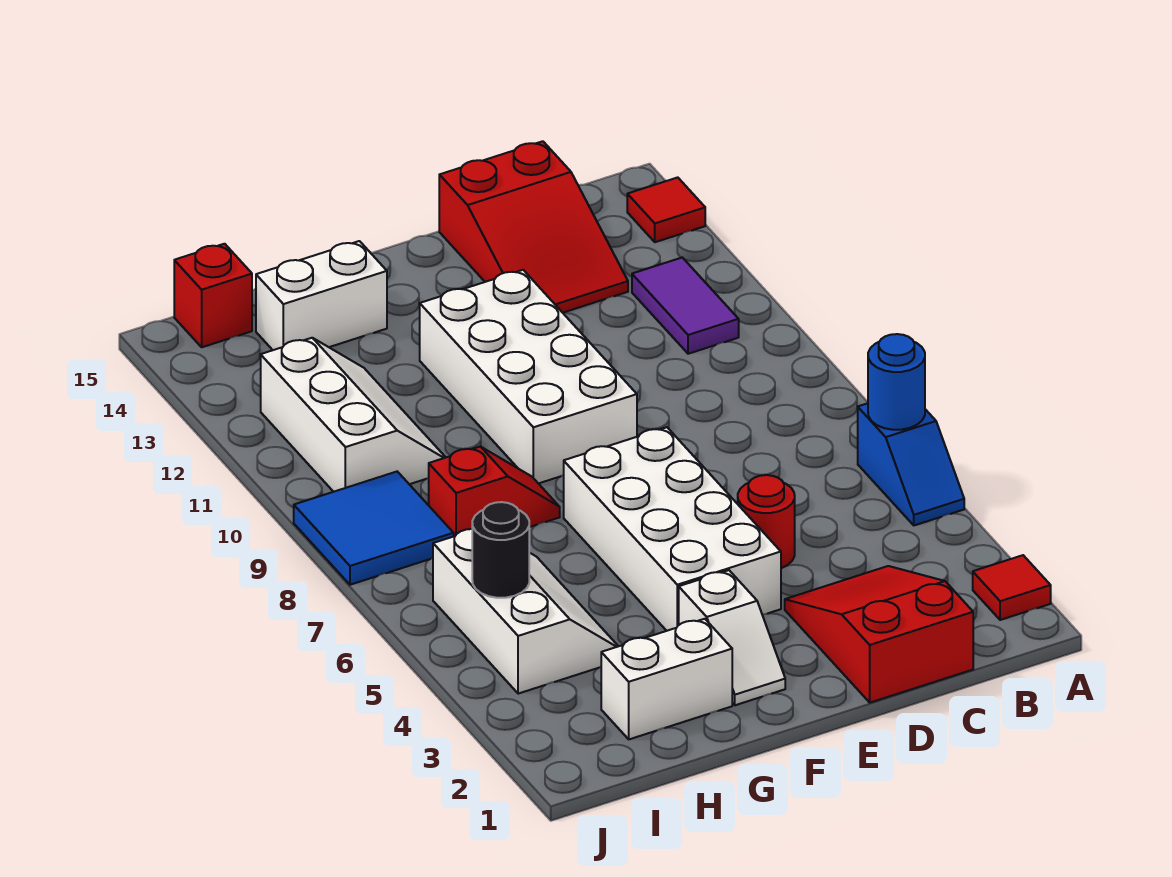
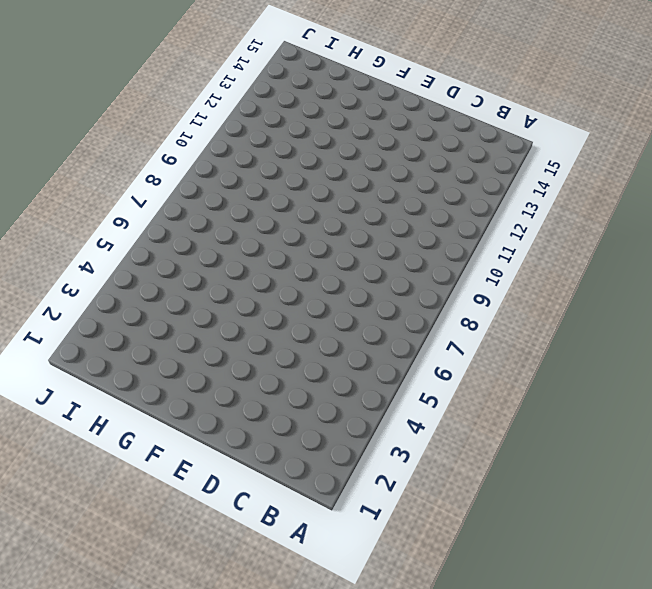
none -> red 1x1 tile [973,555,1051,620]
none -> blue 1x2 slope [858,403,964,525]
none -> red 1x1 tile [627,177,705,242]

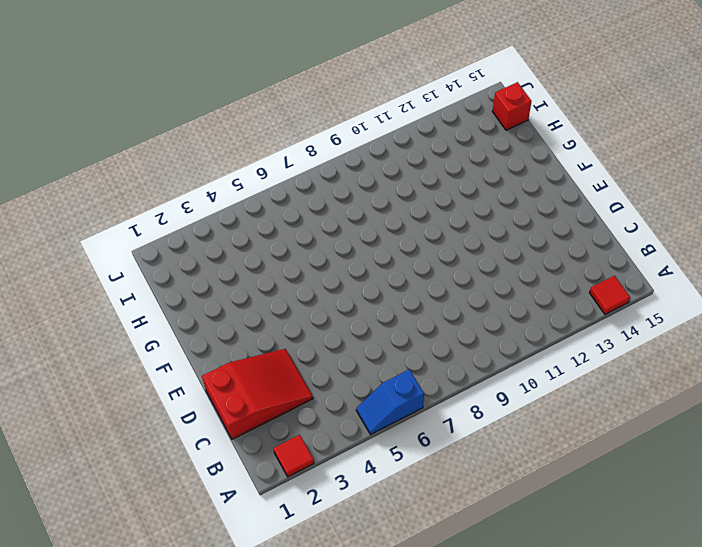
none -> purple 1x2 tile [632,258,739,354]
none -> red 2x3 slope [439,141,628,313]
none -> red 1x1 round brick [738,475,795,568]

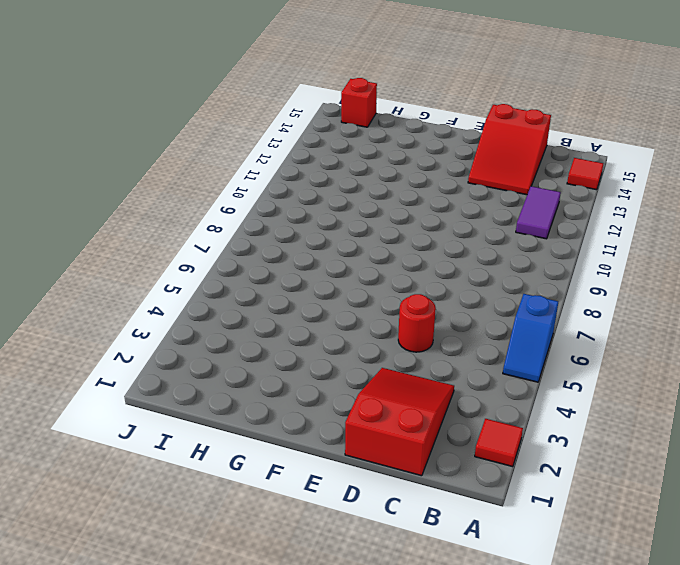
none -> white 2x4 brick [564,427,781,631]
none -> white 2x4 brick [420,270,637,484]
none -> white 1x2 slope [679,570,785,705]

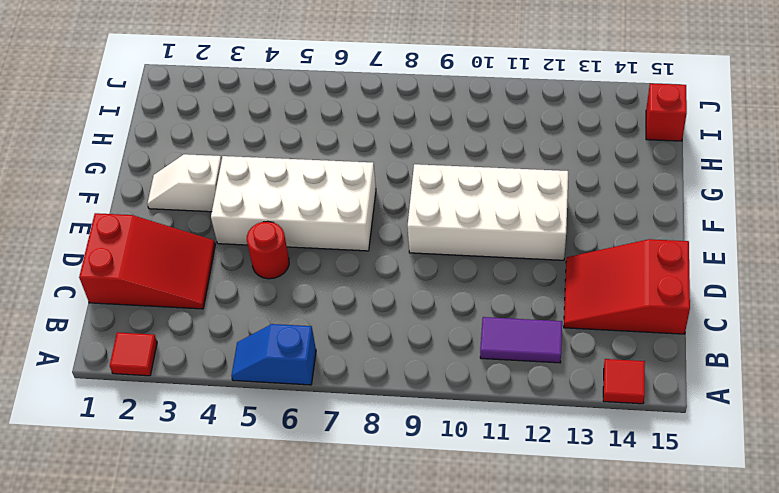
none -> white 1x2 brick [601,619,732,739]
none -> red 1x2 slope [429,447,560,536]
none -> white 1x2 brick [256,241,387,350]

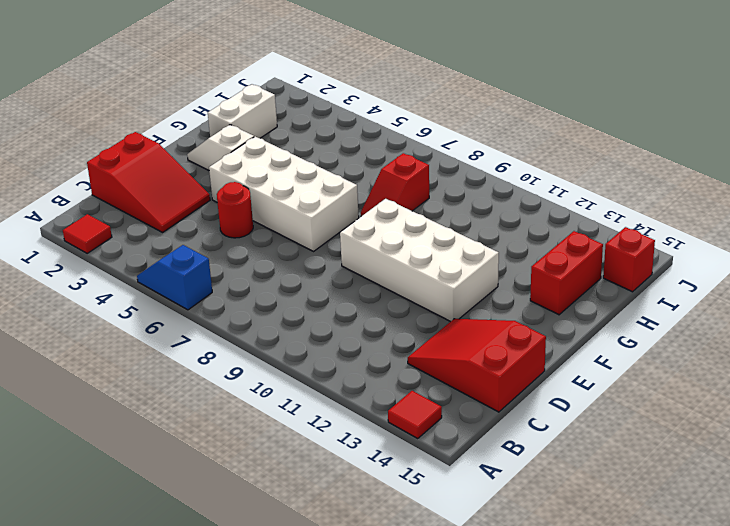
red 1x2 brick [530,231,603,315] -> white 1x2 brick [256,241,387,350]
none -> purple 1x2 tile [632,258,739,354]
none -> white 2x3 slope [433,529,618,694]
none -> white 2x3 slope [261,338,446,492]

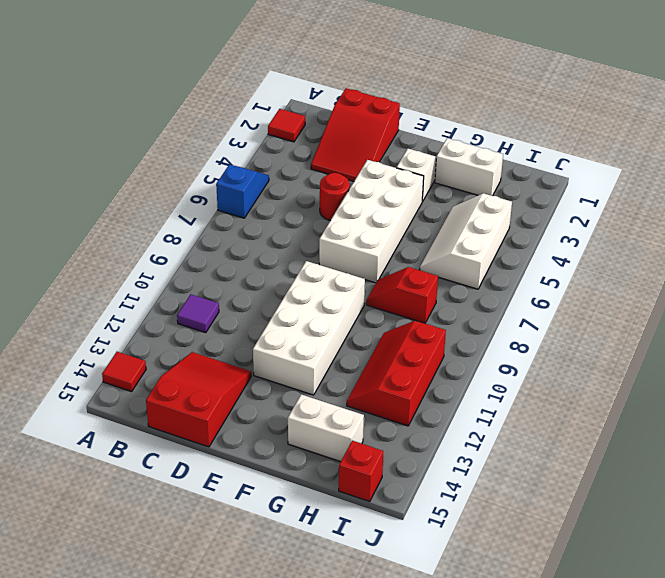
purple 1x1 tile [177,294,219,333] -> purple 1x2 tile [632,258,739,354]
red 2x3 slope [347,321,446,426] -> white 2x3 slope [261,338,446,492]
none -> blue 2x2 tile [294,472,454,585]
none -> blue 1x1 round brick [868,334,925,430]
none -> black 1x1 round brick [472,502,529,598]

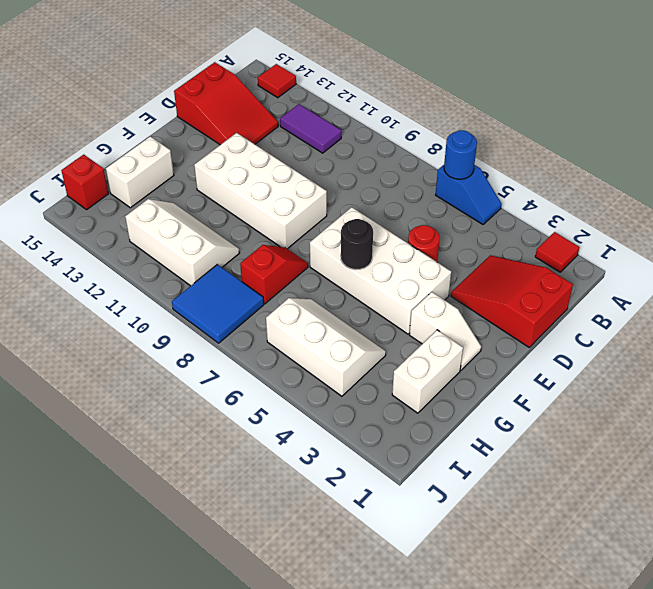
black 1x1 round brick [341,219,373,270] -> black 1x1 round brick moved to [472,502,529,598]

